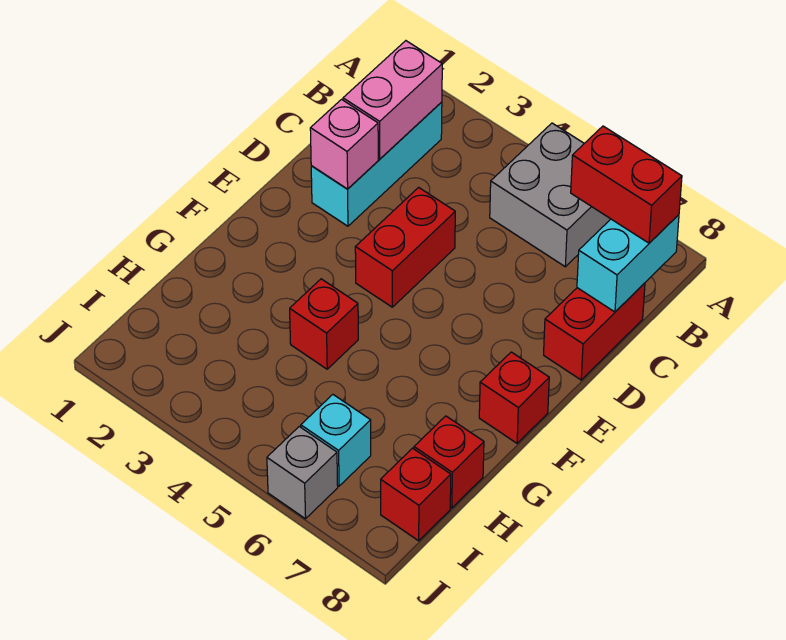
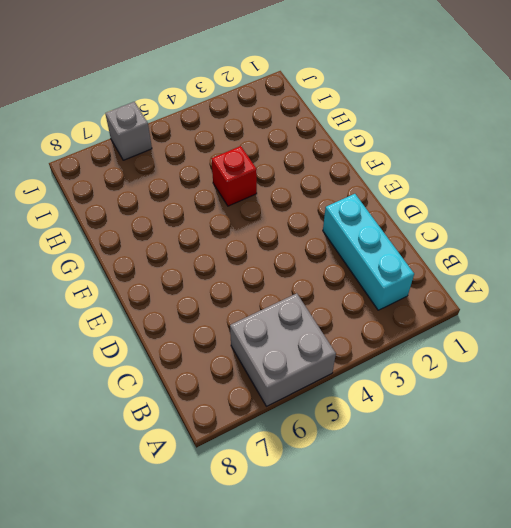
none -> red 1x2 brick [544,283,645,380]
none -> red 1x2 brick [355,187,455,307]
none -> red 1x1 brick [479,352,549,443]

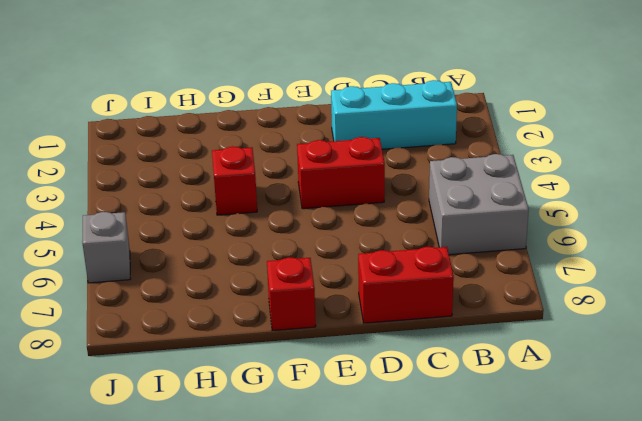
none -> red 1x1 brick [414,416,484,508]
none -> cyan 1x1 brick [301,395,371,486]
none -> red 1x1 brick [381,448,451,541]

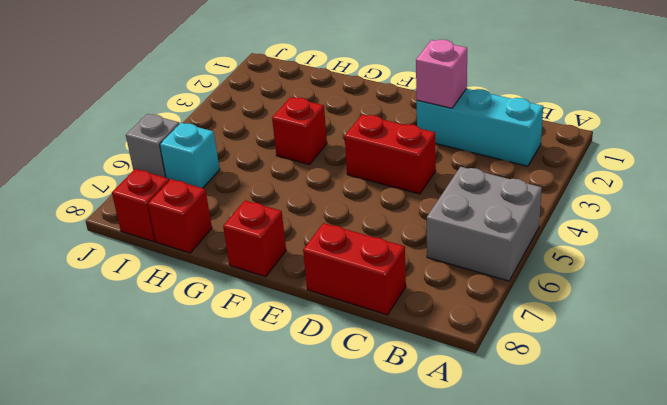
none -> pink 1x2 brick [343,41,442,159]
none -> cyan 1x2 brick [577,215,679,312]
none -> red 1x2 brick [571,126,682,243]

